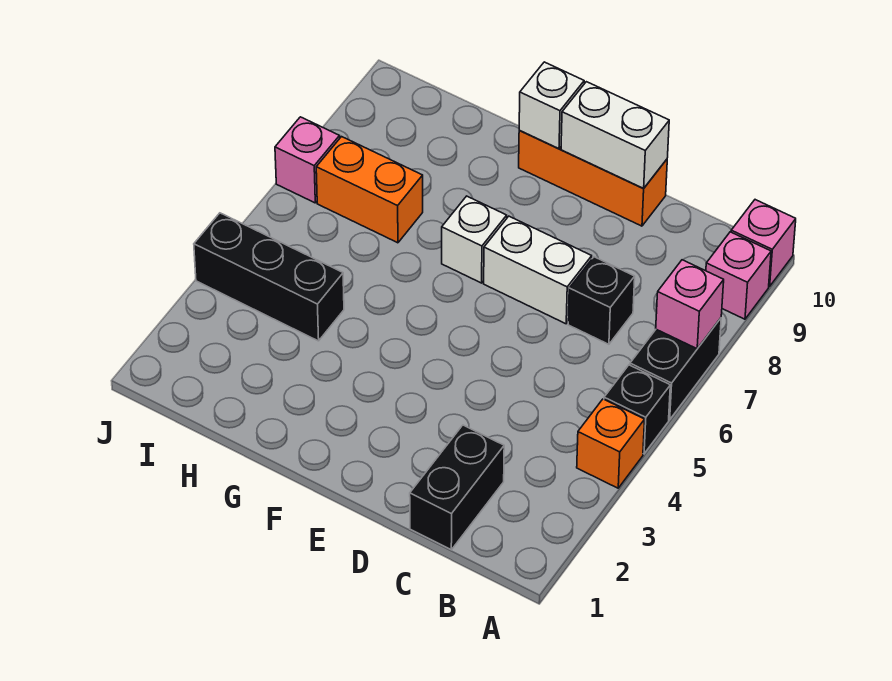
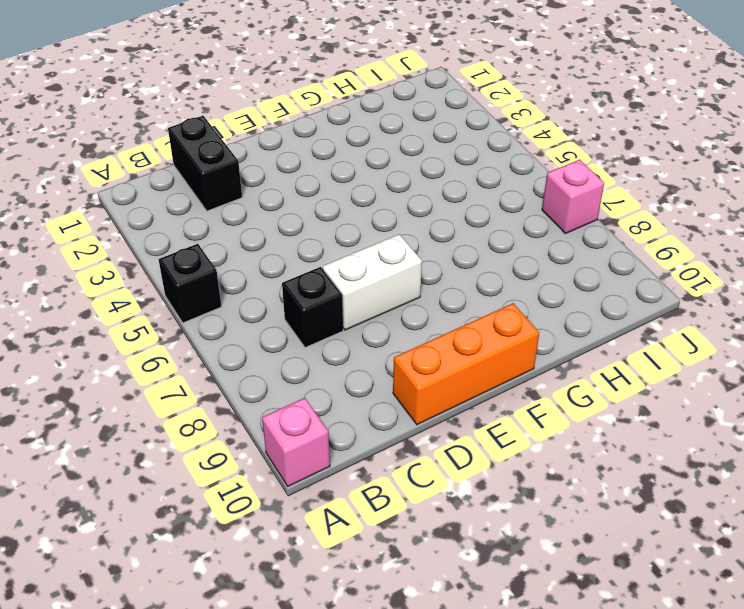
none -> orange 1x1 brick [577,399,645,488]
none -> black 1x2 brick [630,318,721,420]
none -> pink 1x1 brick [706,232,771,319]

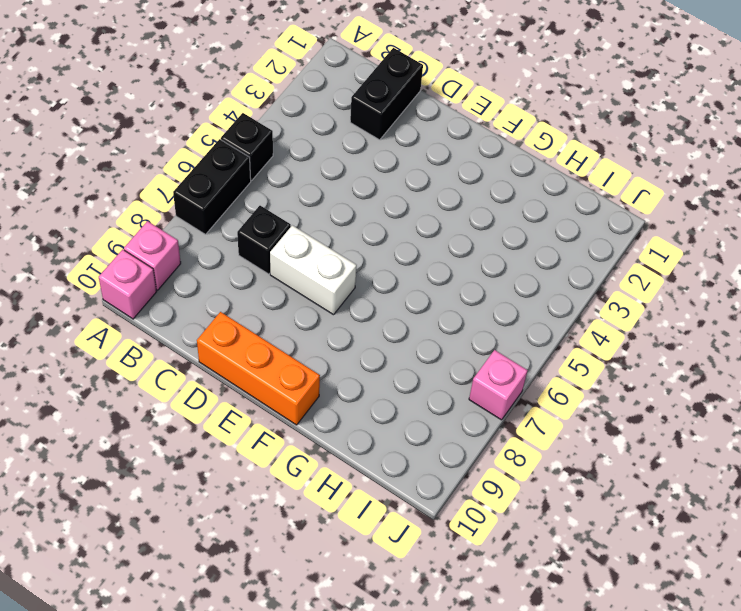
none -> orange 1x1 brick [577,399,645,488]
none -> white 1x1 brick [442,196,507,283]
none -> black 1x3 brick [194,213,344,341]

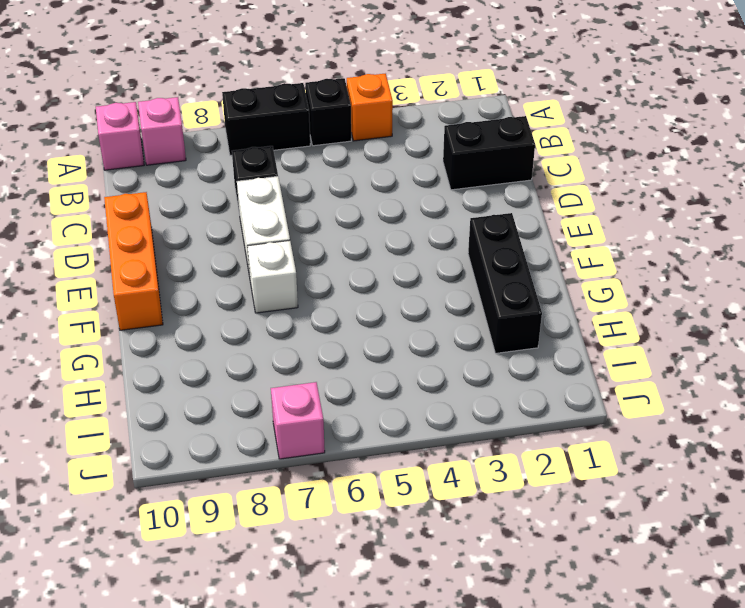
black 1x3 brick [468,213,542,353] -> black 1x3 brick moved to [194,213,344,341]
none -> orange 1x2 brick [316,137,423,243]
none -> pink 1x1 brick [656,260,724,349]
none -> white 1x2 brick [561,82,669,189]

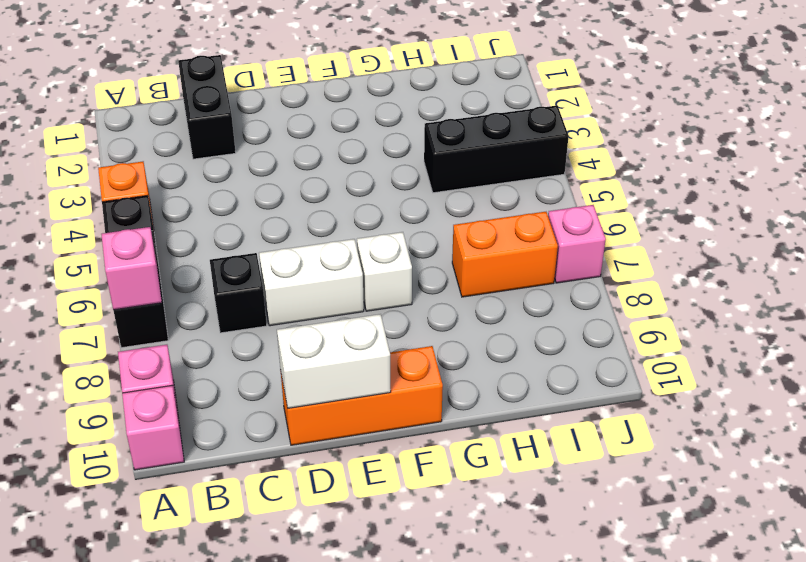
none -> white 1x1 brick [519,62,584,149]

